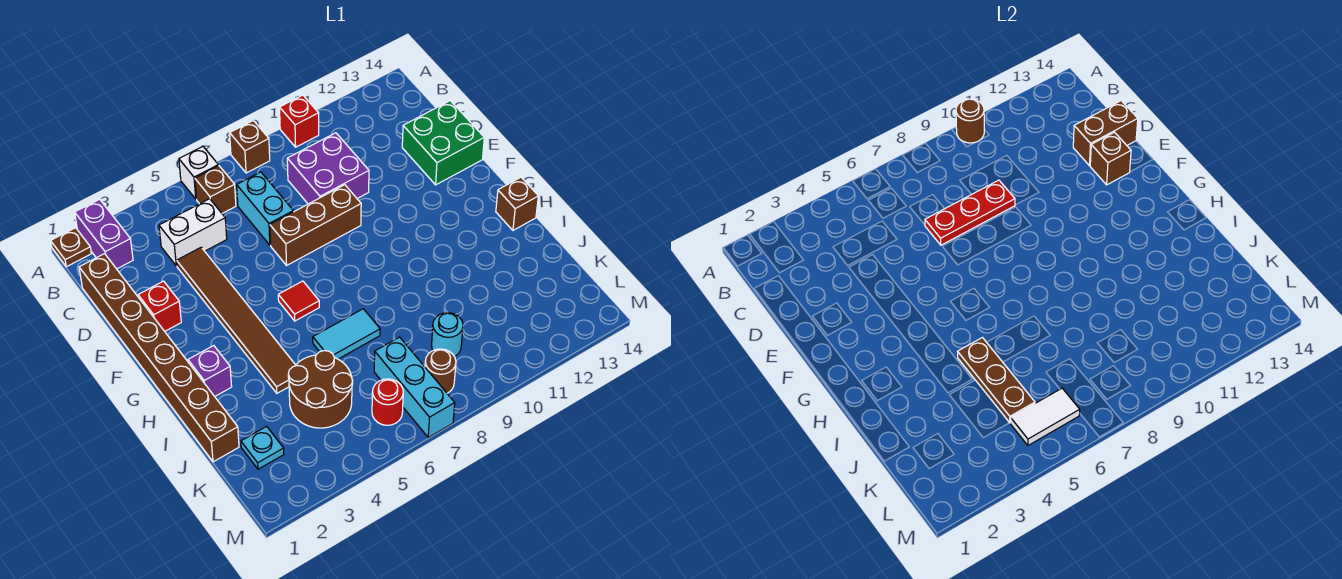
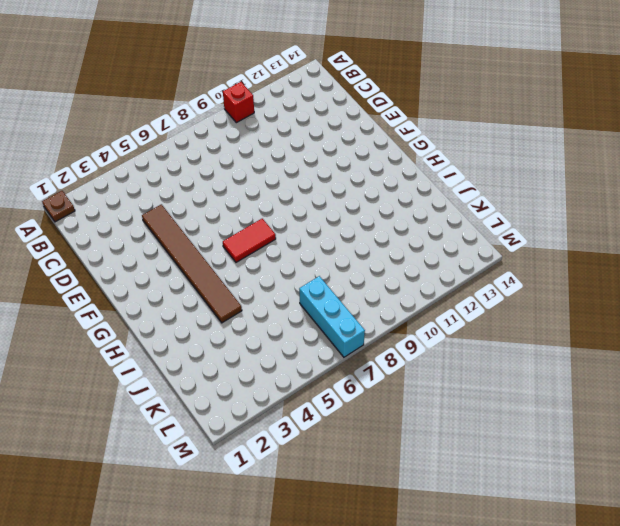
red 1x2 tile [223,219,276,262] -> red 1x1 tile [278,281,319,321]
none -> purple 1x2 brick [75,199,133,269]
none -> white 1x1 brick [179,147,218,199]
none -> brown 1x1 brick [230,121,270,173]
none -> brown 1x1 brick [195,166,236,213]

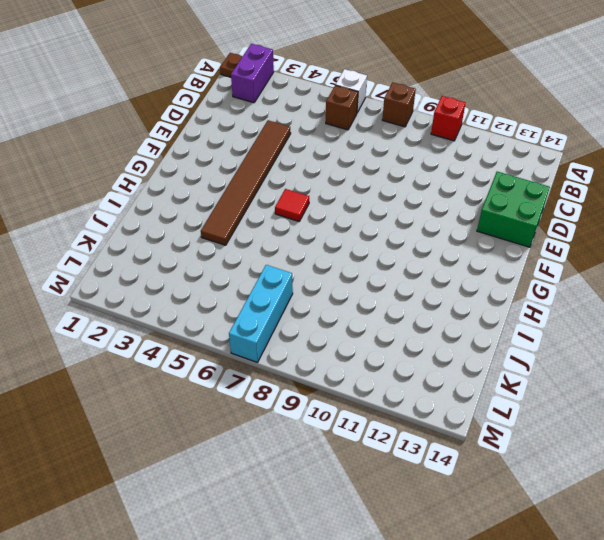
none -> brown 1x8 brick [79,254,239,462]
none -> white 1x2 brick [159,199,227,266]
none -> cyan 1x2 brick [237,172,293,245]
none -> purple 2x2 brick [287,133,369,204]

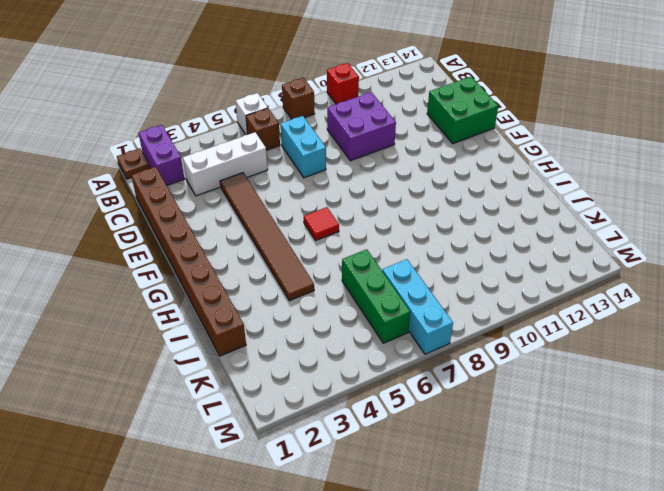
white 1x3 brick [183,132,268,196] -> white 1x2 brick [159,199,227,266]
green 1x3 brick [342,249,410,343] -> red 1x1 round brick [372,379,403,425]
none -> red 1x1 brick [138,281,181,331]
none -> brown 1x3 brick [270,185,361,265]
none -> purple 1x1 brick [188,346,232,396]
none -> brown 1x1 brick [496,177,538,230]

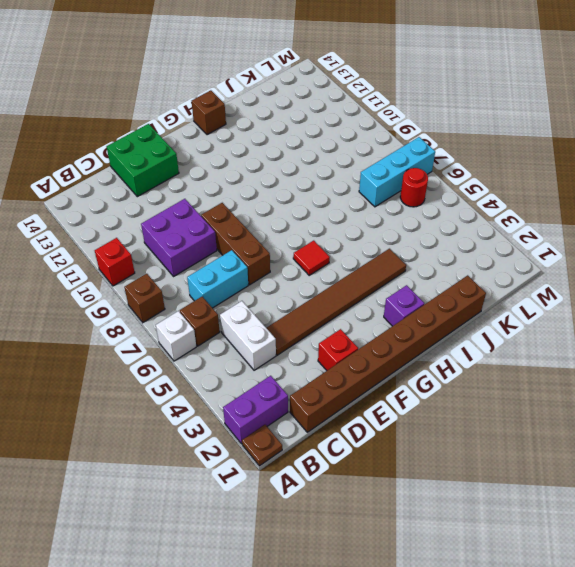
none -> cyan 1x2 tile [313,309,380,359]
none -> brown 2x2 round brick [288,351,353,428]
none -> cyan 1x1 plate [241,426,284,469]
none -> cyan 1x1 round brick [432,313,463,357]

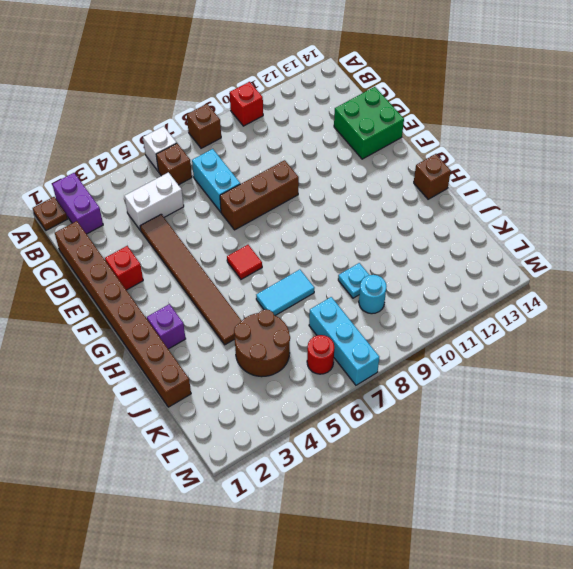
cyan 1x1 plate [338,263,369,298] -> cyan 1x1 plate moved to [241,426,284,469]
none -> purple 2x2 brick [287,133,369,204]
none -> brown 1x1 round brick [425,349,456,393]
none -> brown 1x1 round brick [956,99,984,143]
none -> red 1x3 plate [925,180,1015,245]

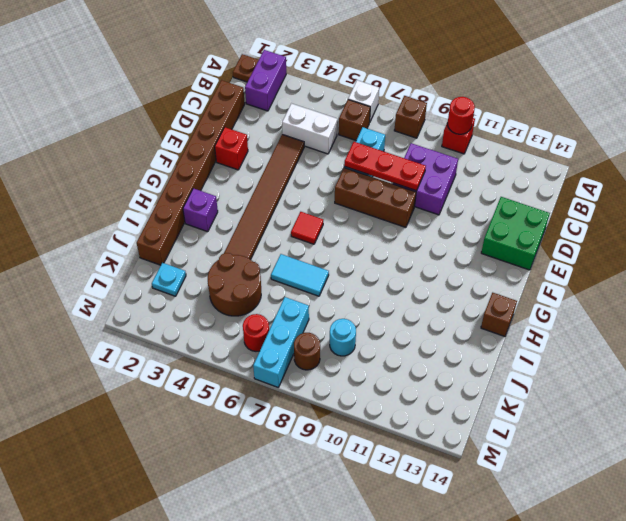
red 1x1 round brick [447,97,475,134] -> brown 1x1 round brick [956,99,984,143]
none -> brown 1x2 brick [1073,101,1138,166]
none -> brown 1x1 brick [1090,132,1131,185]
none -> brown 1x3 plate [958,338,1035,423]
none -> white 1x2 tile [1011,388,1080,445]

